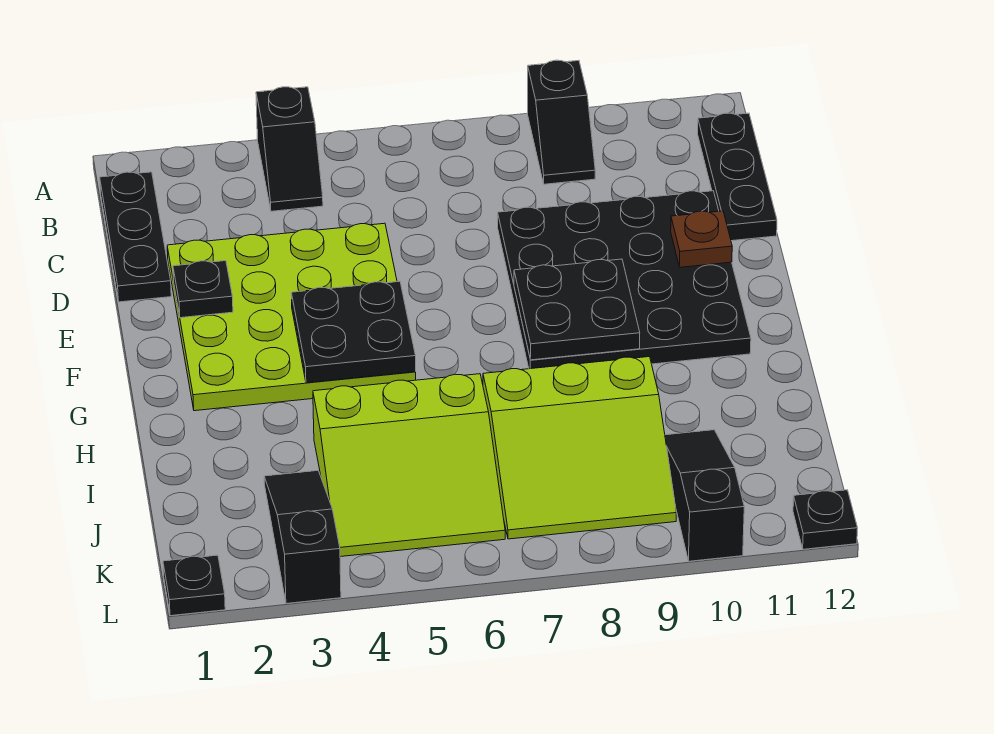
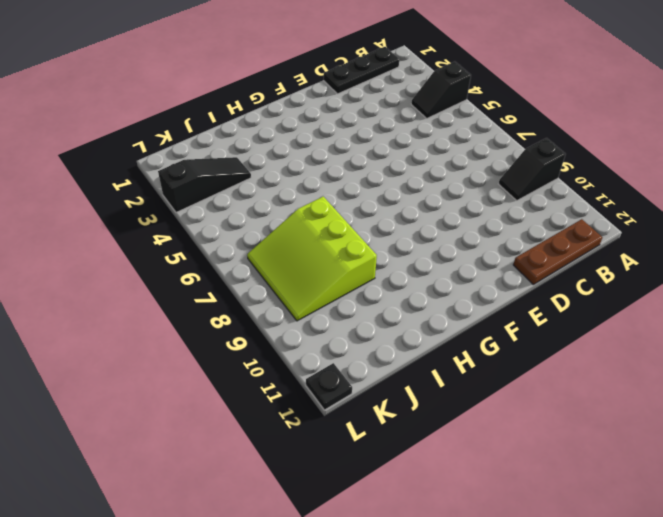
brown 1x3 plate [513,219,602,284] -> black 1x3 plate [698,113,777,241]
none -> lime 4x4 plate [167,223,416,411]
none -> black 4x4 plate [498,191,751,369]
none -> lime 3x3 slope [313,374,505,557]

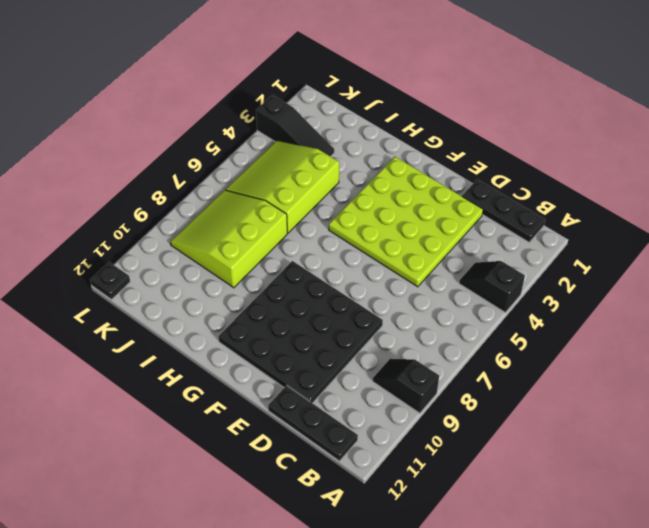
none -> black 1x3 slope [665,430,744,561]
none -> black 1x1 plate [163,555,225,616]
none -> black 1x1 plate [173,261,233,318]

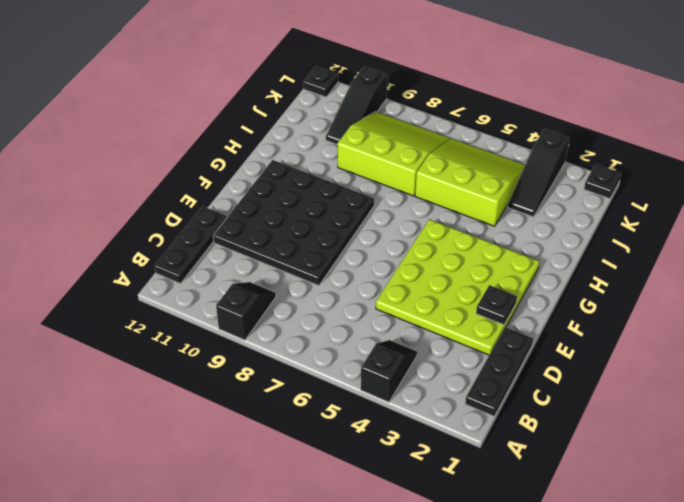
none -> brown 1x1 plate [671,211,732,267]
none -> black 2x2 plate [291,281,416,383]
none -> black 2x2 plate [514,259,640,360]

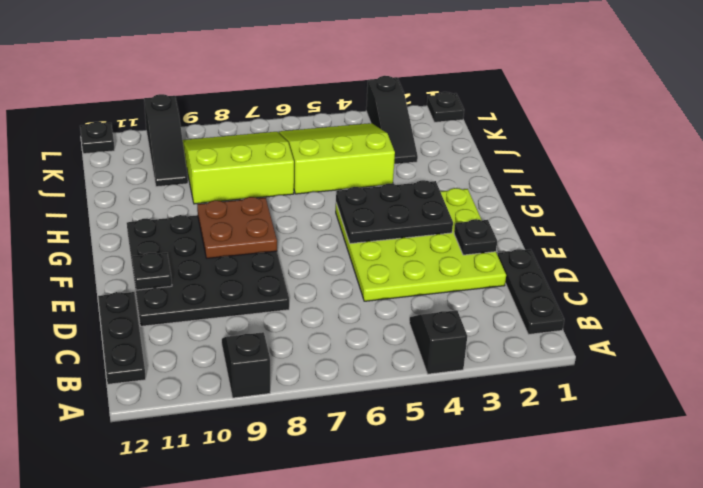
black 1x1 plate [132,253,172,290] -> brown 1x1 plate [671,211,732,267]
black 2x3 plate [336,180,453,244] -> black 2x2 plate [291,281,416,383]
brown 2x2 plate [197,197,277,258] -> black 2x2 plate [514,259,640,360]

